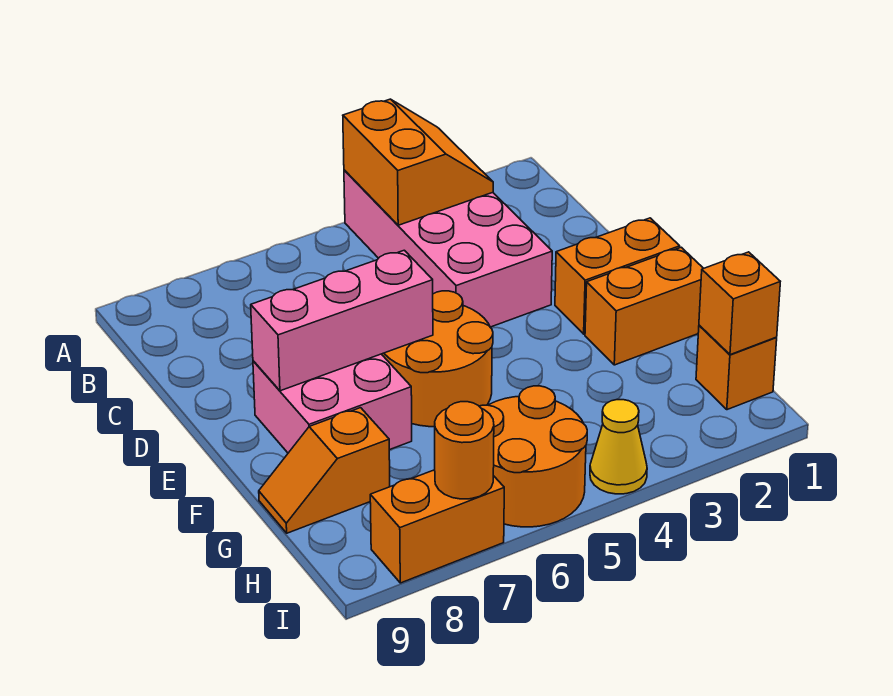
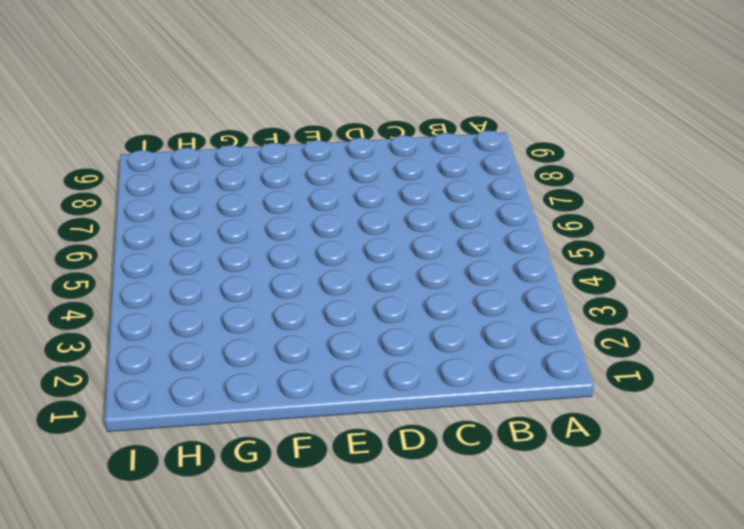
none -> pink 2x4 brick [344,170,552,327]
none -> orange 1x2 brick [555,218,680,334]
none -> orange 2x2 round brick [382,291,493,427]

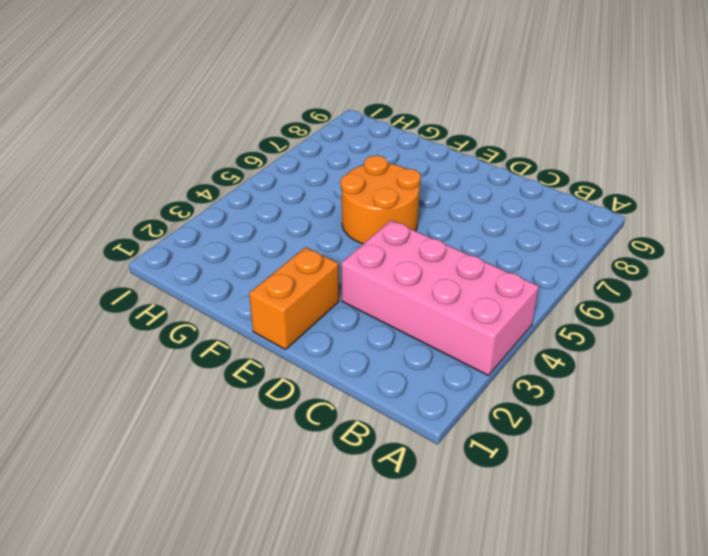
none -> pink 2x2 brick [253,354,412,453]
none -> orange 1x2 brick [585,247,703,365]
none -> orange 1x2 slope [259,408,390,533]

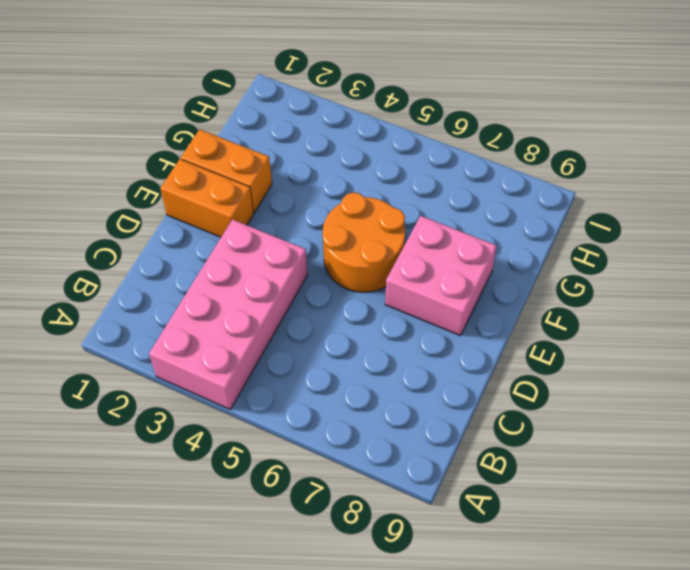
none -> orange 1x2 slope [259,408,390,533]
none -> orange 1x1 brick [696,325,777,410]
none -> orange 2x2 round brick [479,386,587,527]

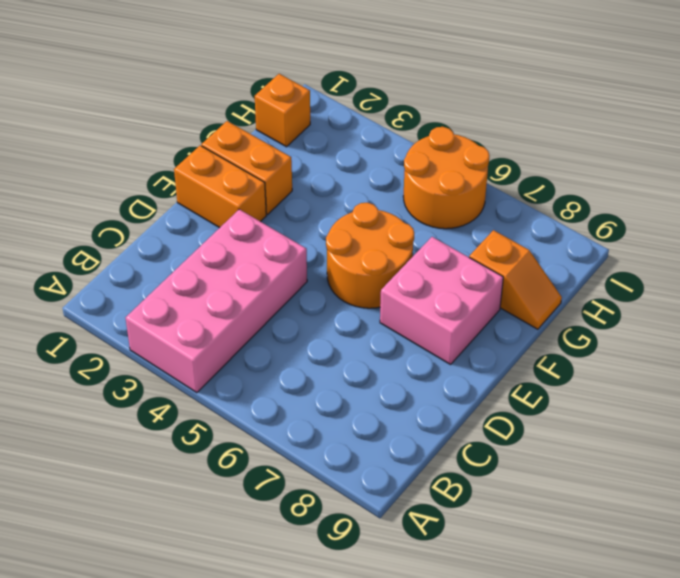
none -> yellow 1x1 cone [590,400,647,494]
none -> orange 1x2 brick [370,470,504,583]
none -> orange 2x2 slope [343,99,493,225]

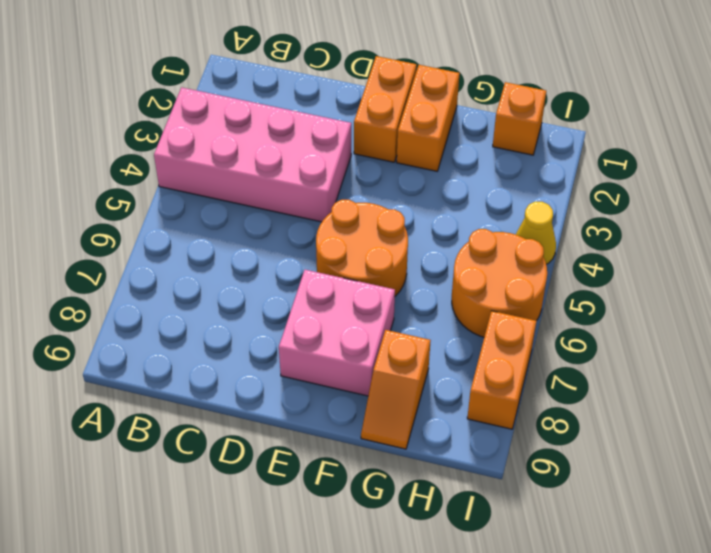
none -> orange 2x2 slope [343,99,493,225]
none -> pink 1x3 brick [251,250,433,391]
none -> orange 1x1 brick [699,252,780,355]

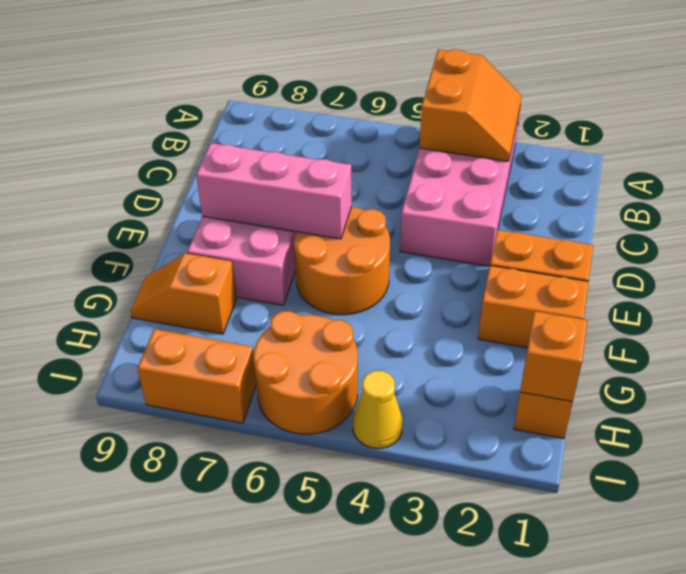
none -> orange 1x1 round brick [435,402,494,499]

